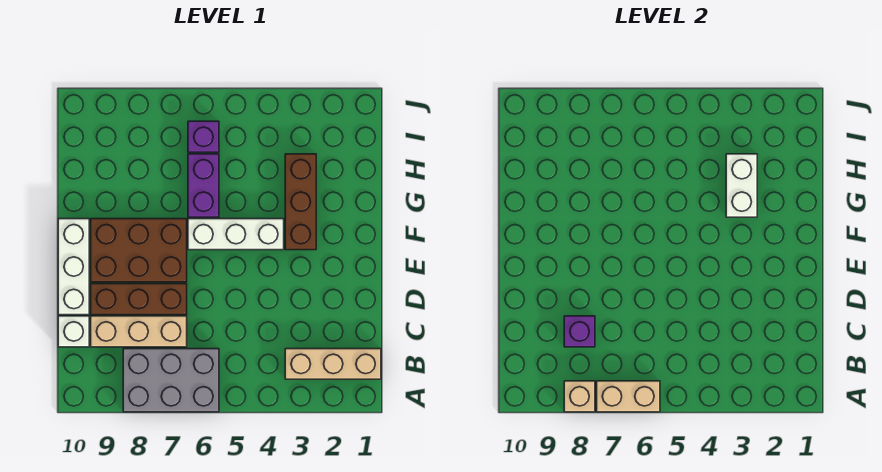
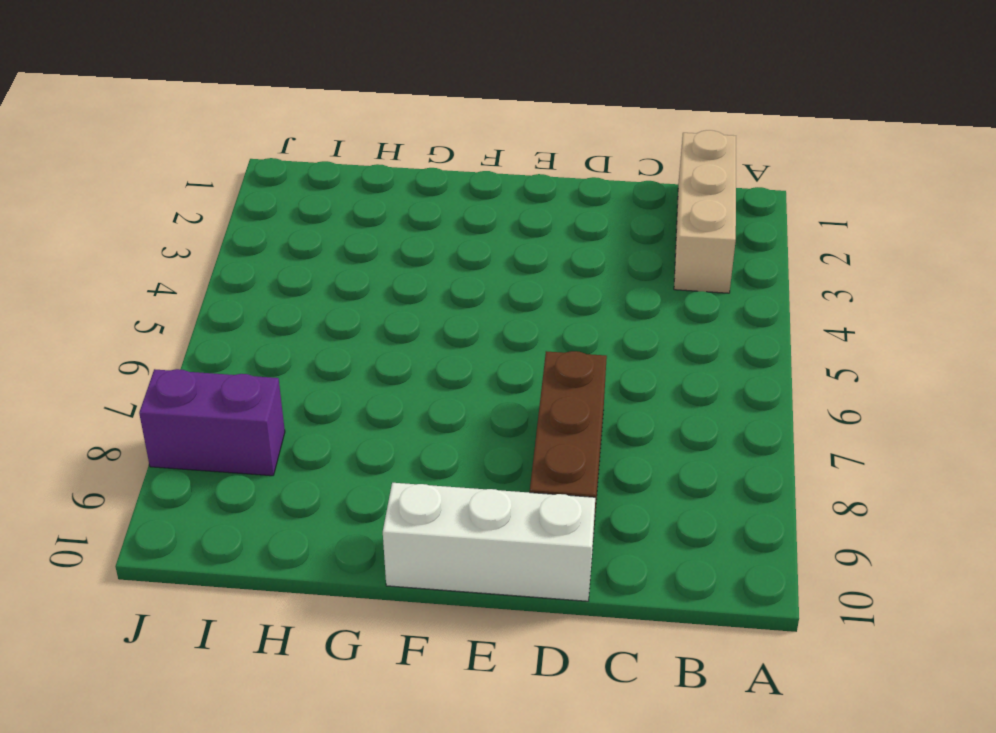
purple 1x2 brick [139,369,285,476] -> purple 1x2 brick moved to [188,154,219,217]
none -> grey 2x3 brick [123,349,219,412]
none -> tan 1x3 brick [91,316,187,347]
none -> white 1x1 brick [58,316,89,347]

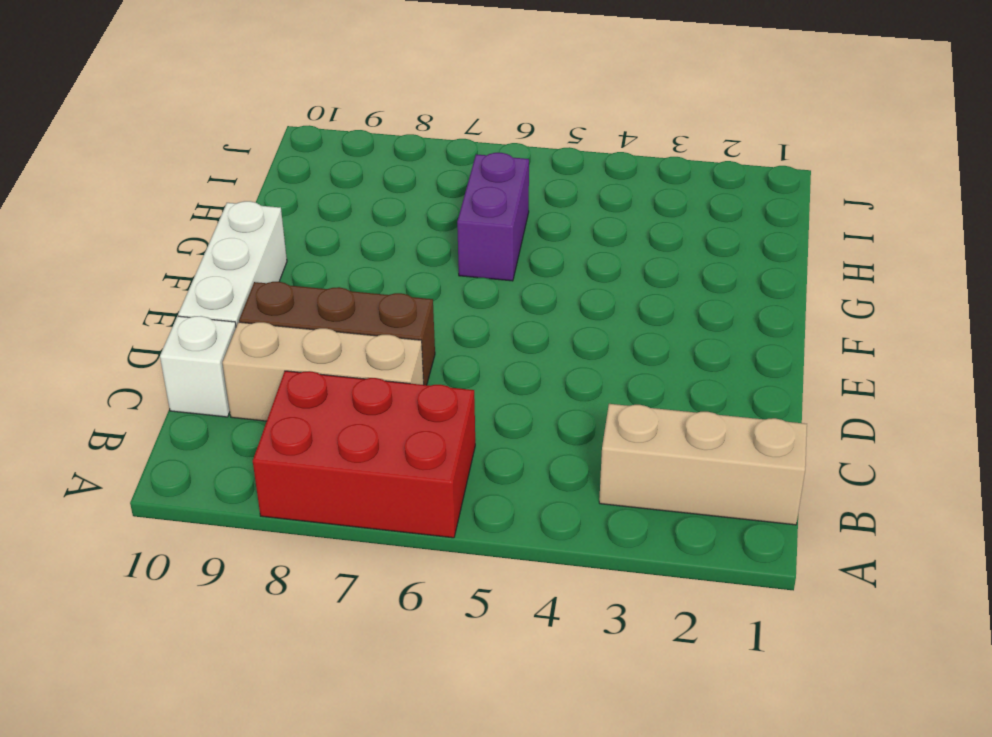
red 2x3 brick [253,371,475,538] -> grey 2x3 brick [123,349,219,412]
none -> brown 2x3 brick [91,219,187,282]
none -> brown 1x3 brick [285,154,316,250]
none -> white 1x3 brick [188,219,284,250]

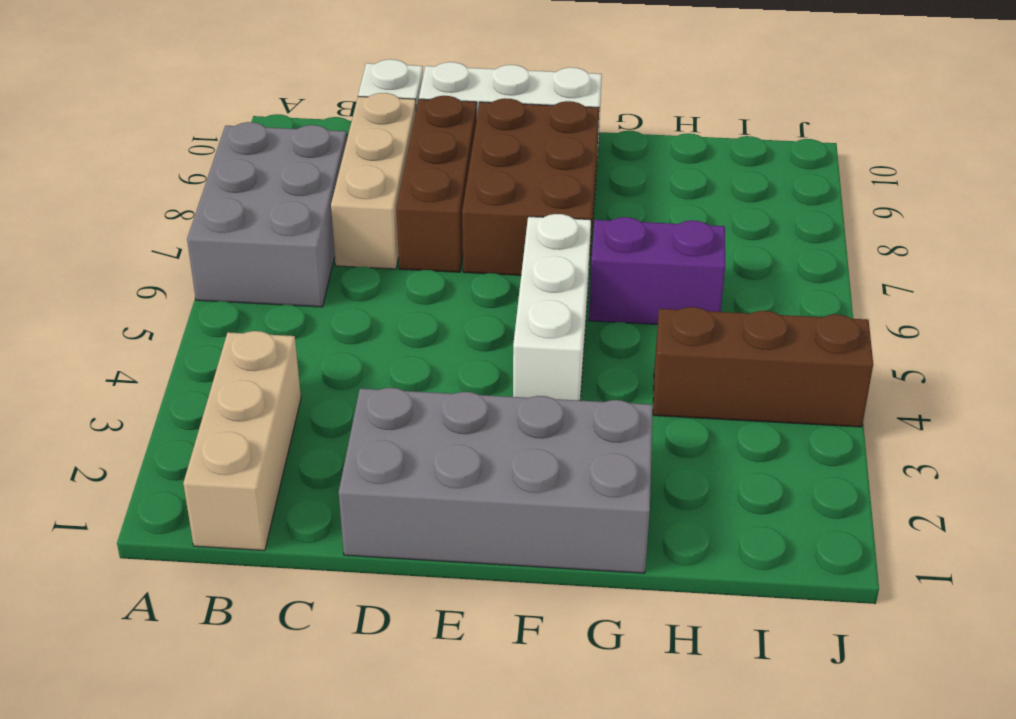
grey 2x4 brick [339,388,653,573] -> none
brown 1x3 brick [653,307,873,427] -> brown 1x3 brick moved to [285,154,316,250]
none -> purple 1x1 brick [188,121,219,152]
none -> tan 1x2 brick [597,381,660,412]
none -> tan 1x1 brick [564,381,595,412]

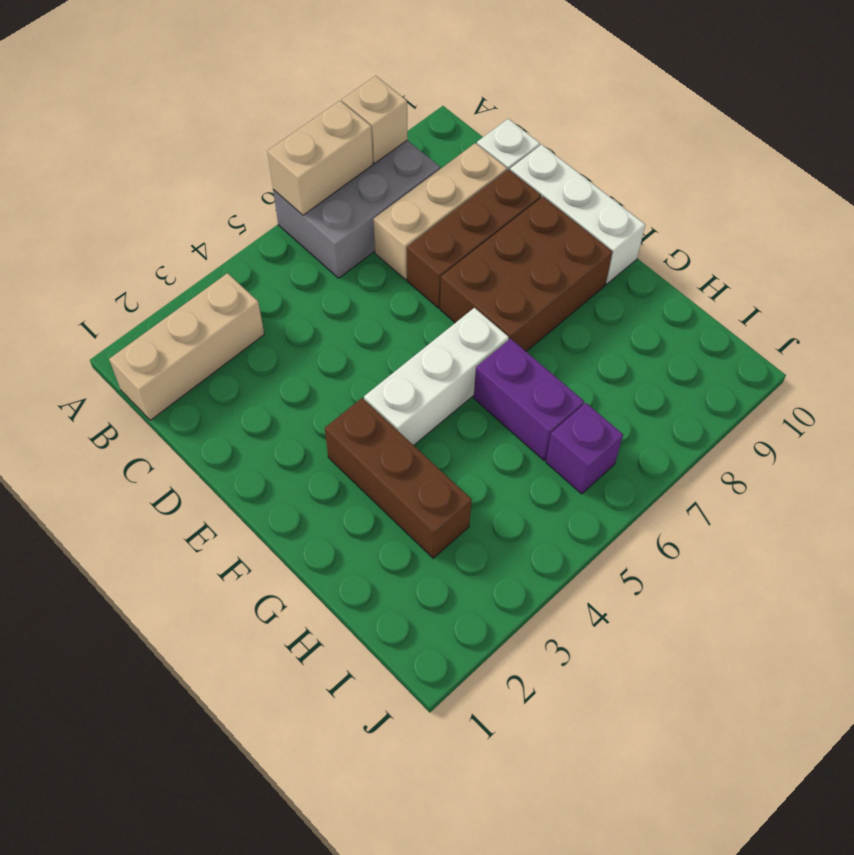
none -> purple 1x1 brick [564,316,595,347]
none -> white 1x2 brick [726,154,757,217]

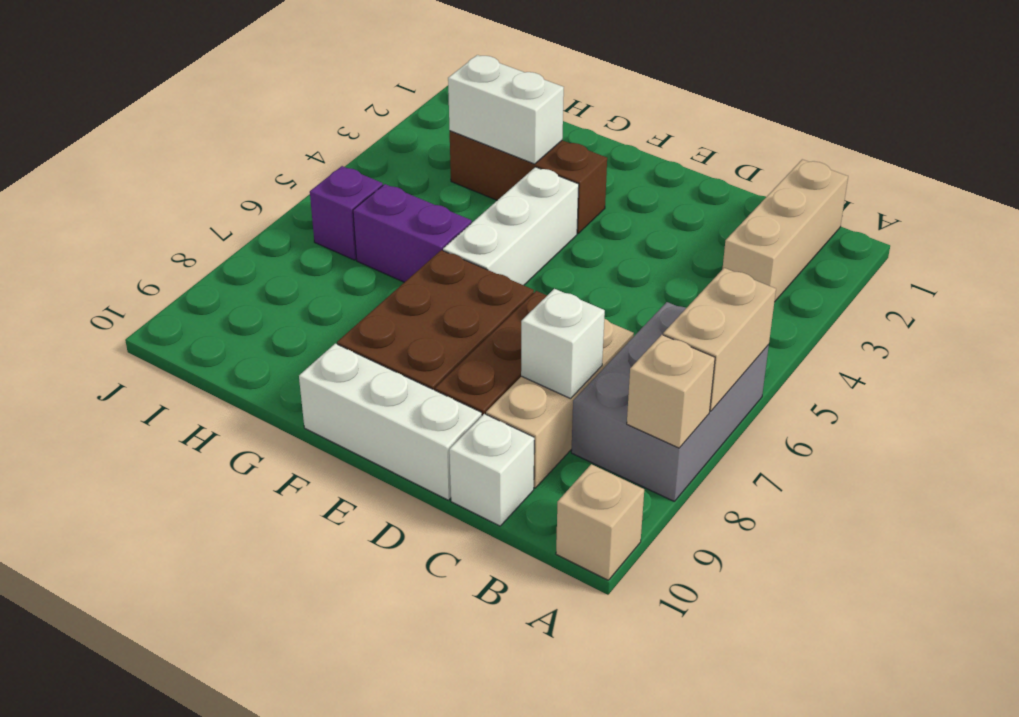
tan 1x1 brick [556,464,644,580] -> none
white 1x1 brick [521,289,605,399] -> purple 1x1 brick [564,316,595,347]

